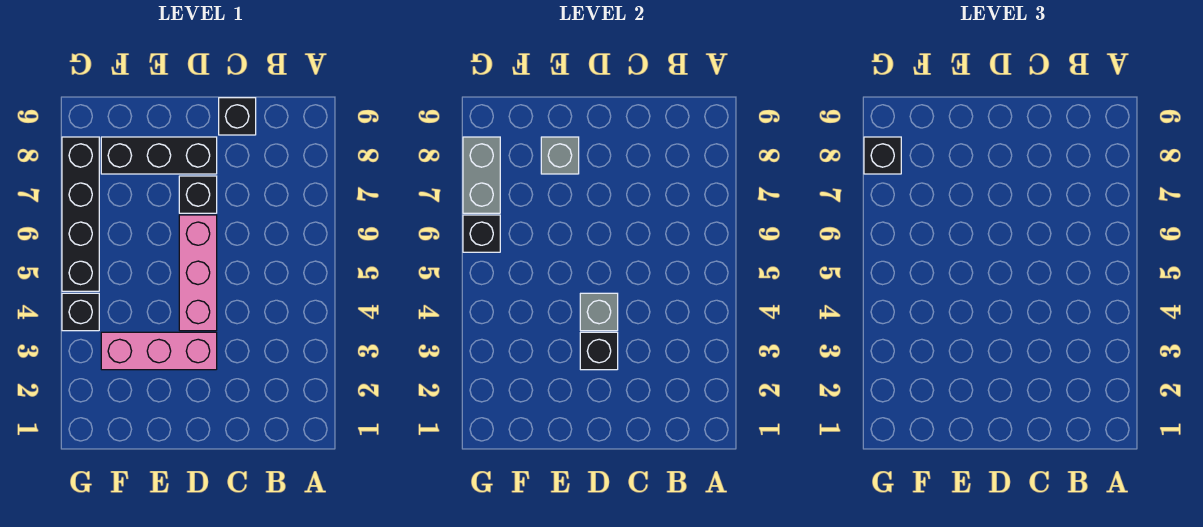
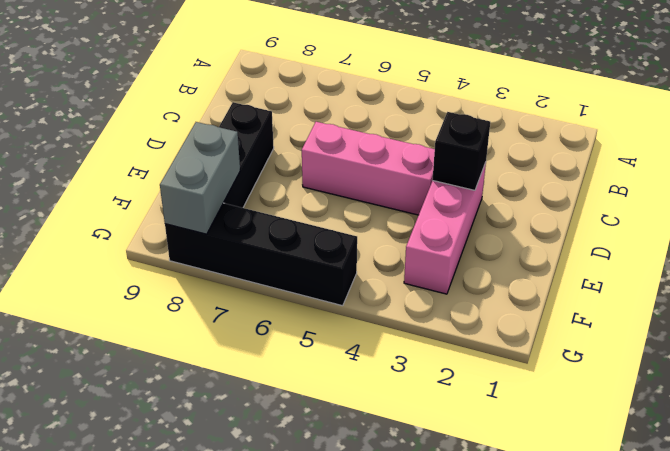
grey 1x2 brick [160,122,240,234] -> grey 1x2 brick turned to [463,137,500,213]
none -> black 1x1 brick [219,98,256,135]
none -> black 1x1 brick [179,176,217,213]
none -> black 1x1 brick [62,293,99,331]

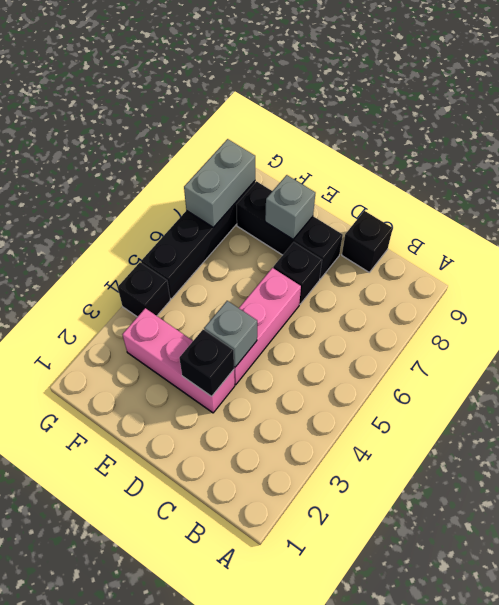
none -> black 1x1 brick [463,215,500,252]
none -> black 1x1 brick [864,137,901,174]

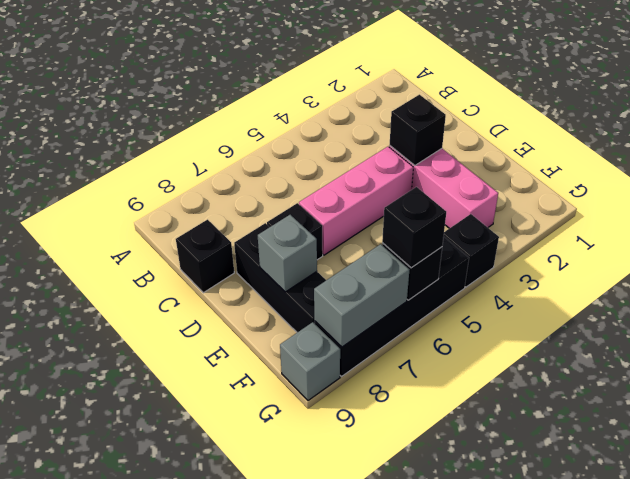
black 1x1 brick [382,187,446,268] -> black 1x1 brick moved to [864,137,901,174]
grey 1x1 brick [280,322,340,401] -> grey 1x1 brick moved to [580,293,618,331]

